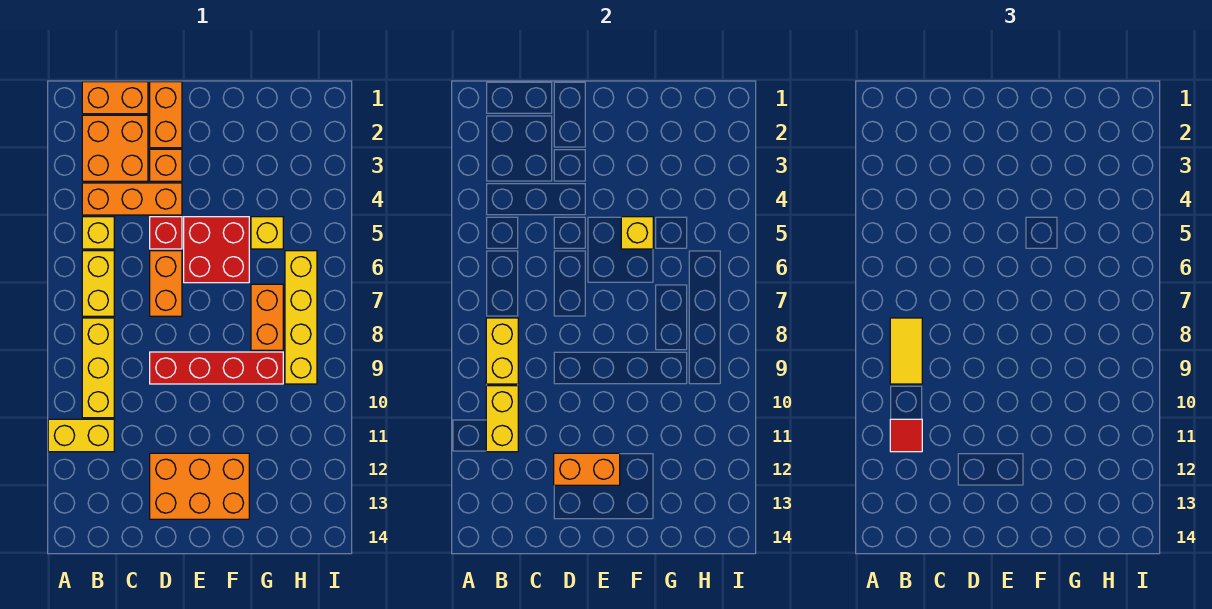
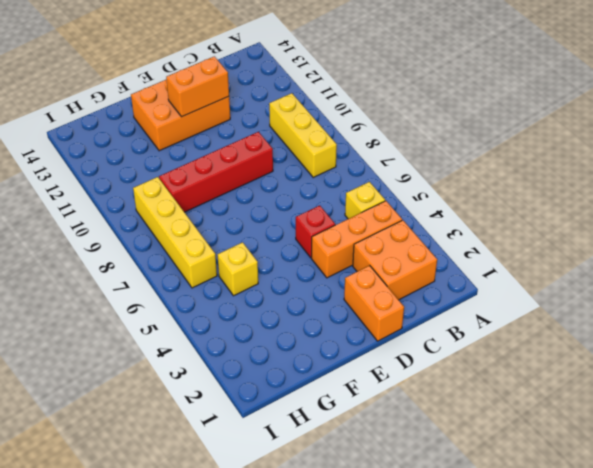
none -> yellow 1x2 brick [48,419,114,452]
none -> orange 1x2 brick [82,82,148,114]
none -> yellow 1x2 brick [82,251,114,316]

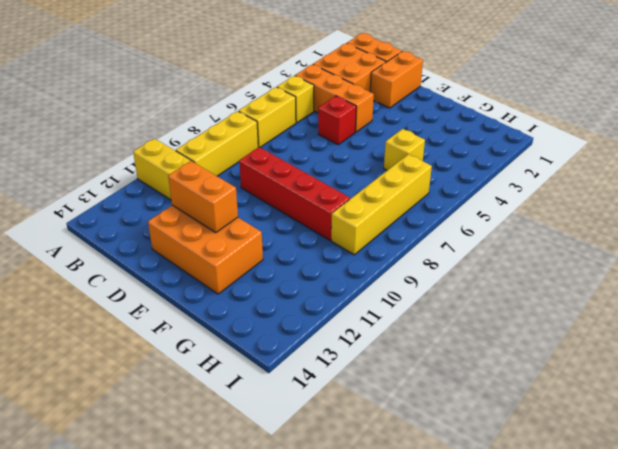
none -> orange 1x1 brick [150,149,182,181]
none -> orange 1x2 brick [150,251,182,316]
none -> red 2x2 brick [184,217,249,283]

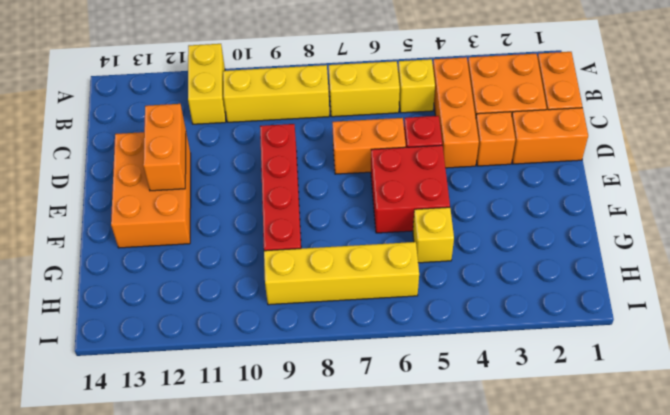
none -> orange 1x2 brick [251,284,283,350]
none -> yellow 1x2 brick [486,318,518,384]
none -> yellow 1x2 brick [486,386,518,452]

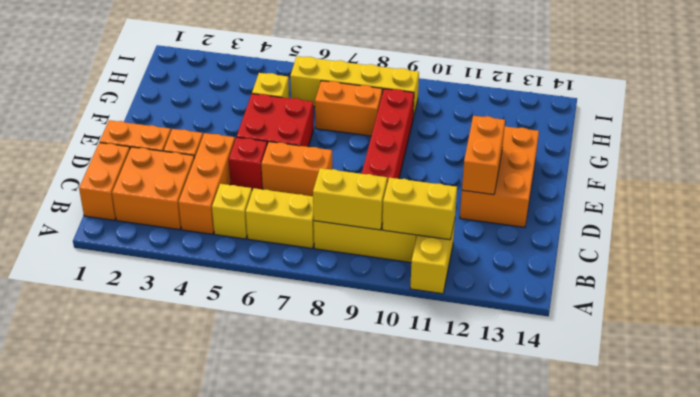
none -> yellow 1x1 brick [621,217,653,249]
none -> yellow 1x2 tile [890,318,922,384]
none -> red 1x1 tile [890,419,922,452]

